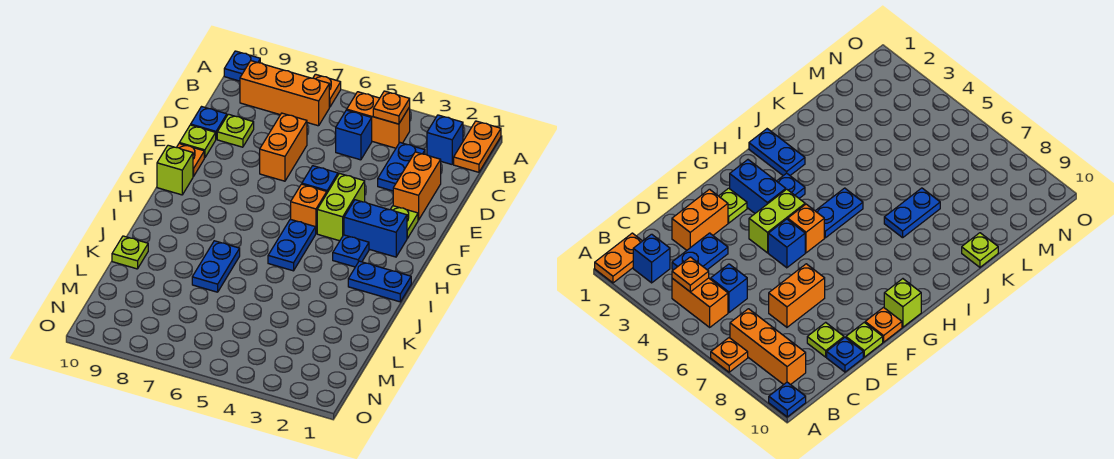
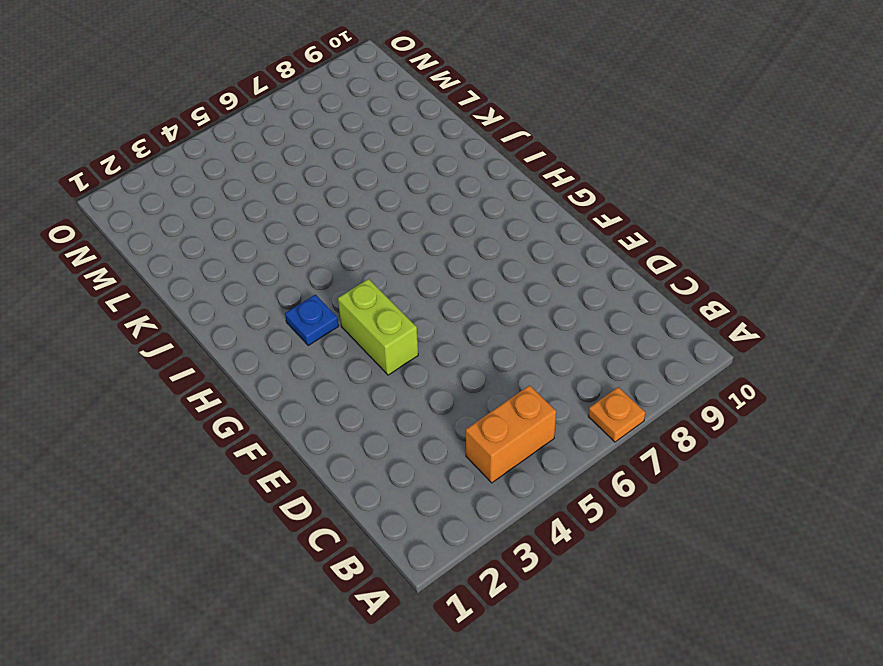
none -> orange 1x2 plate [454,121,501,172]
none -> blue 1x1 plate [224,51,260,81]
none -> blue 1x1 brick [427,115,463,164]

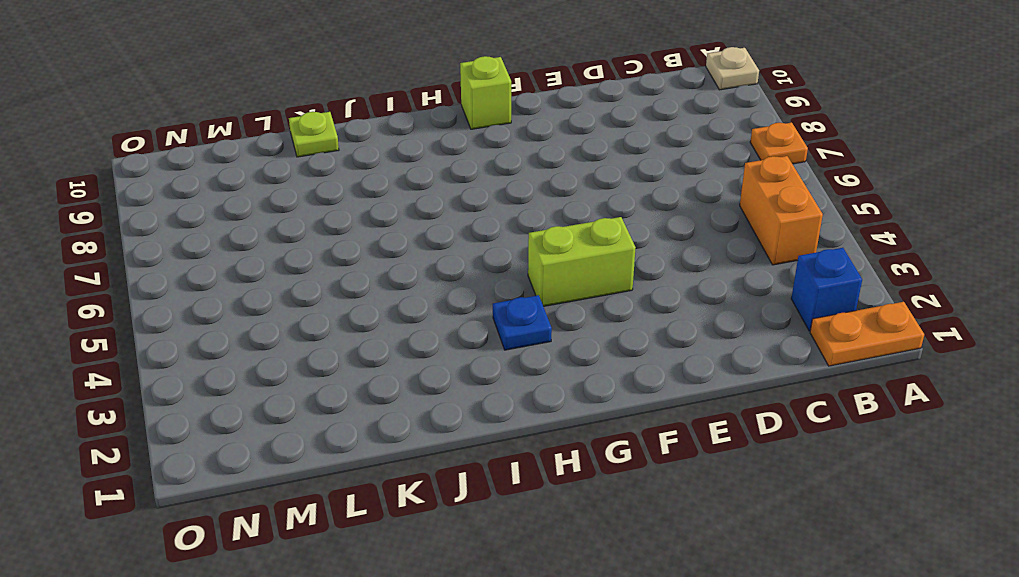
tan 1x1 plate [706,47,759,90] -> blue 1x1 plate [224,51,260,81]
none -> orange 1x3 brick [240,61,329,126]
none -> blue 1x2 plate [378,143,425,191]
none -> blue 1x1 brick [336,110,372,160]

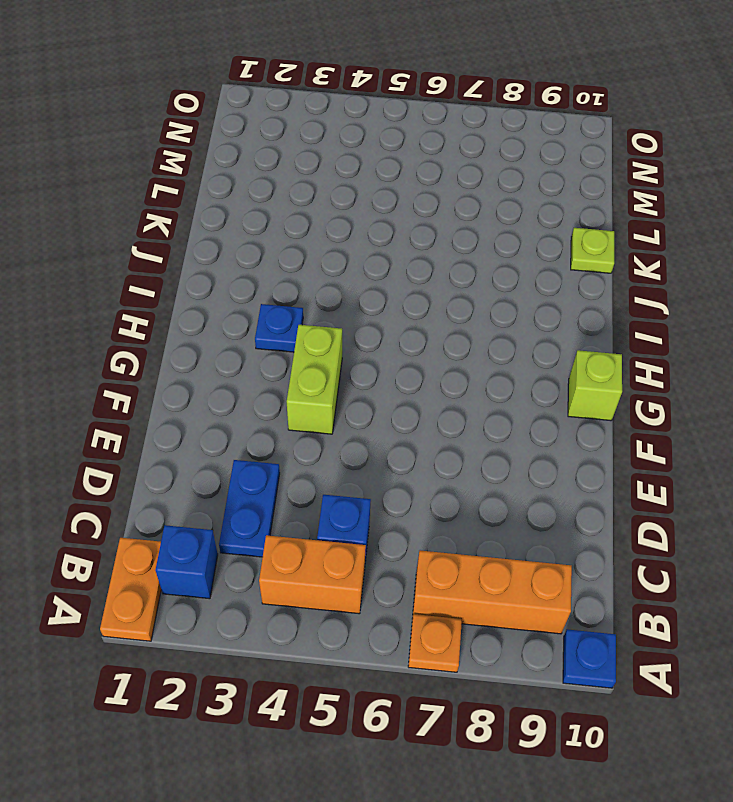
none -> orange 1x2 brick [393,152,441,220]
none -> orange 1x2 brick [260,113,307,181]
none -> lime 1x1 plate [217,114,254,147]

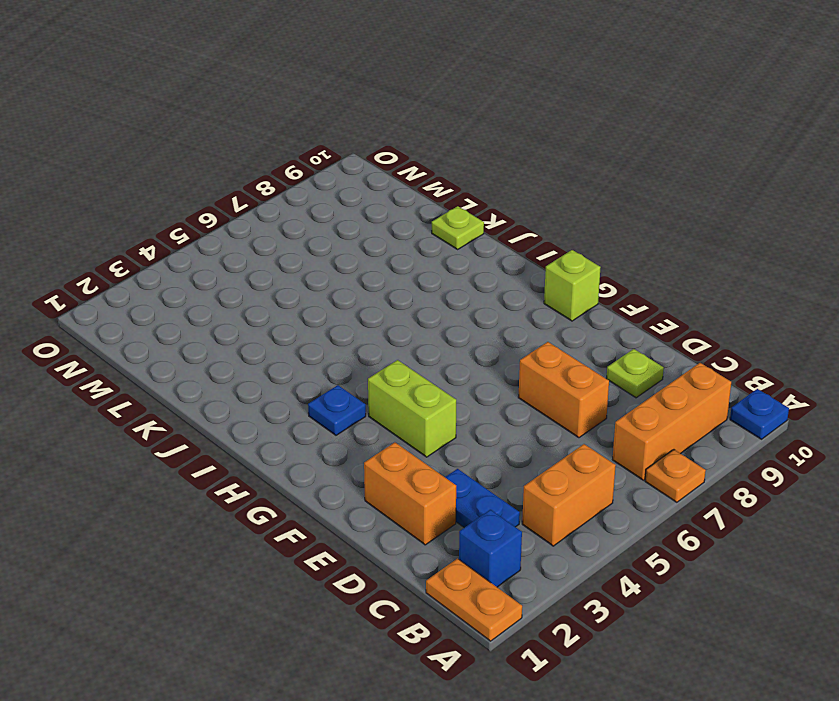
none -> blue 1x1 brick [336,110,372,160]
none -> blue 1x1 plate [191,107,227,139]
none -> lime 1x1 plate [179,125,216,158]

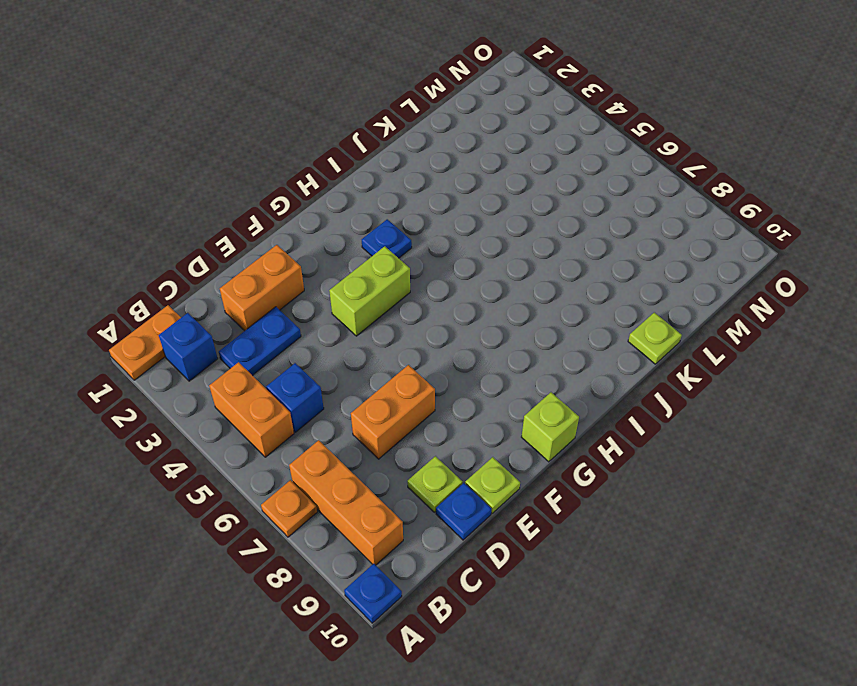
none -> lime 1x1 plate [390,206,418,238]
none -> blue 1x1 brick [302,166,338,192]
none -> orange 1x1 plate [176,144,204,176]

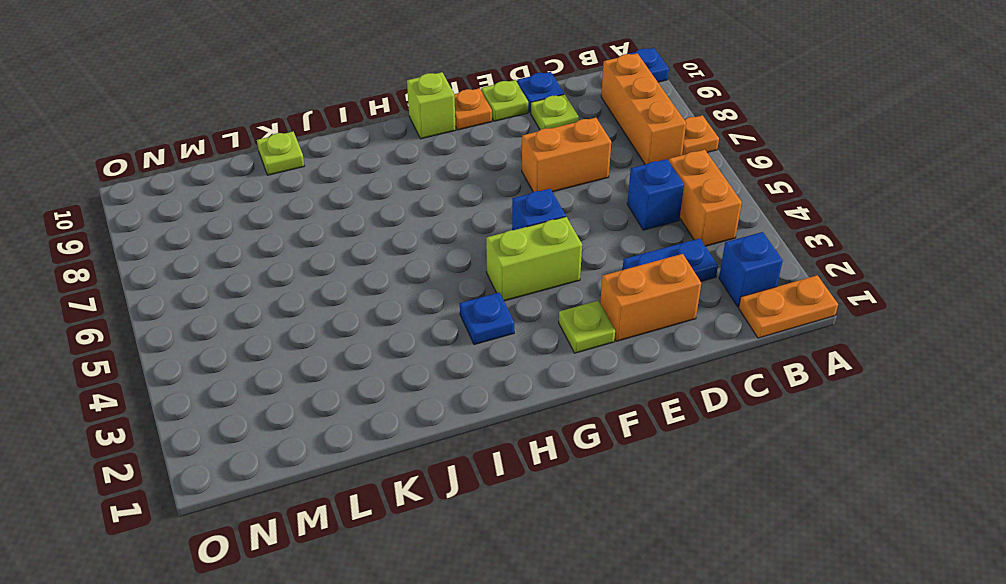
none -> blue 1x2 brick [344,200,407,257]
none -> orange 1x1 brick [291,184,327,233]
none -> blue 1x2 plate [268,219,316,271]

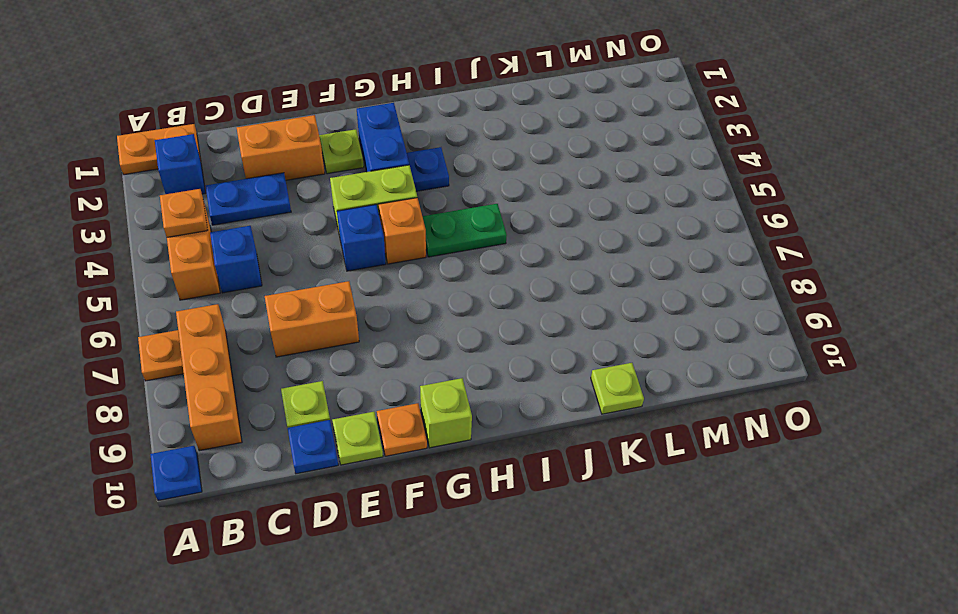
green 1x2 plate [422,204,507,257] -> blue 1x2 plate [268,219,316,271]
none -> blue 1x2 plate [348,261,411,302]
none -> blue 1x2 plate [192,241,240,292]

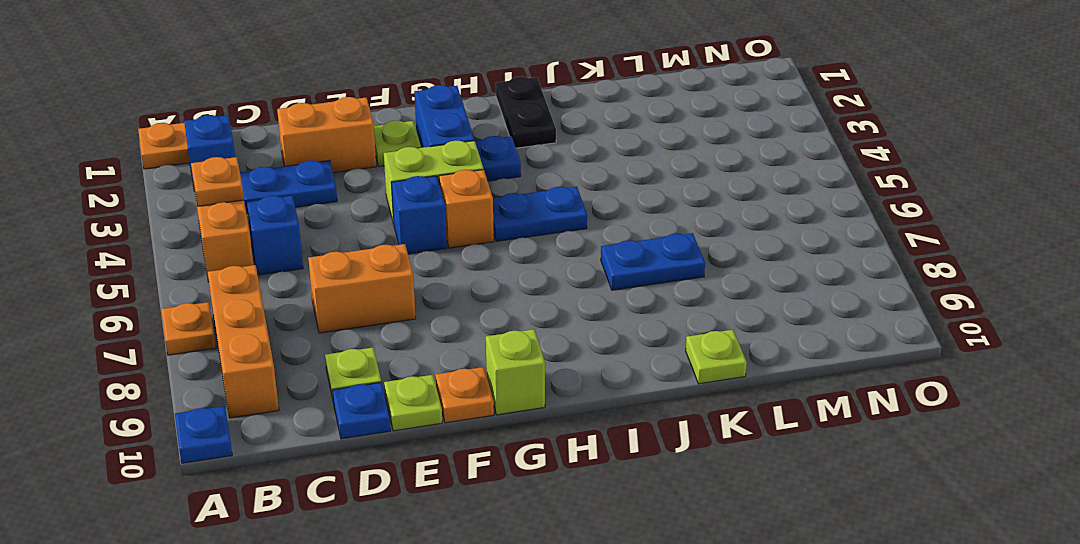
black 1x2 plate [496,77,556,148] -> blue 1x2 plate [348,261,411,302]

